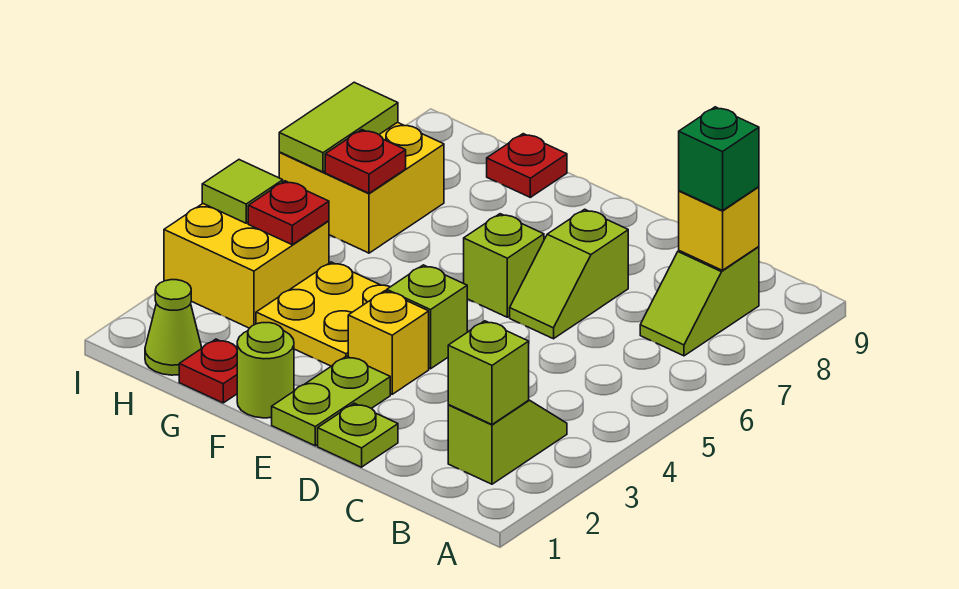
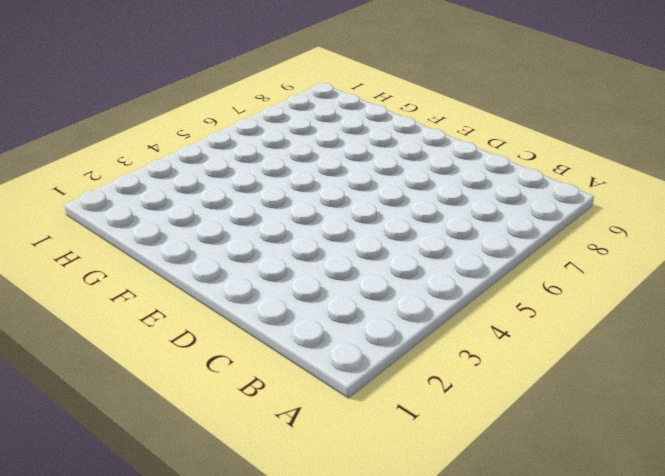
none -> lime 1x2 slope [448,400,567,484]
none -> lime 1x2 slope [640,247,759,356]
none -> lime 1x1 plate [318,403,398,467]

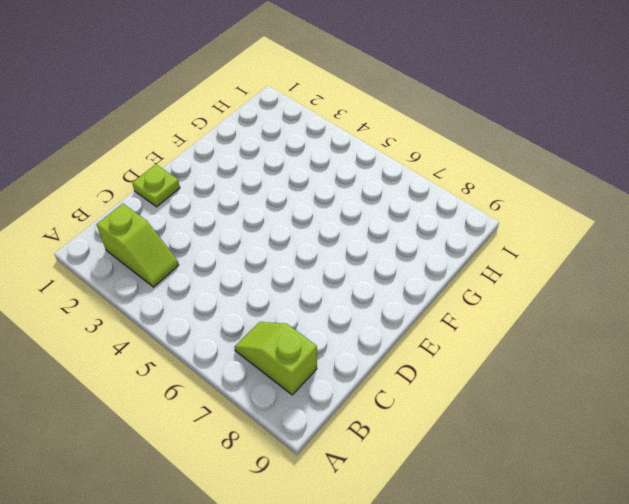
none -> lime 1x2 slope [510,209,628,339]
none -> lime 1x2 plate [272,356,390,446]
none -> yellow 1x1 brick [348,291,429,394]

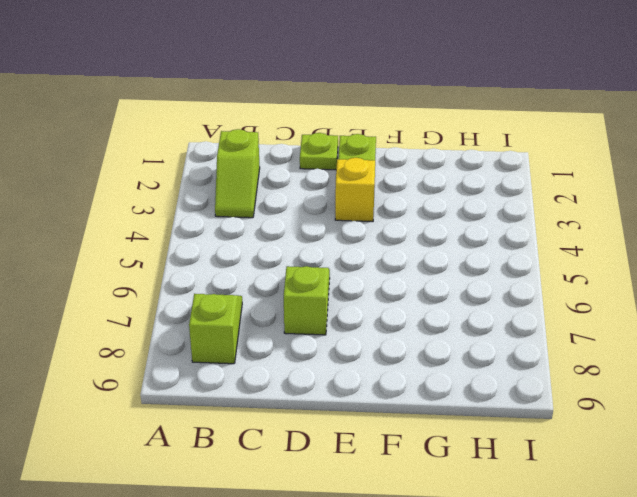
none -> lime 1x1 brick [387,265,467,369]
none -> lime 1x1 brick [464,214,544,317]
none -> lime 1x1 round brick [237,323,294,418]

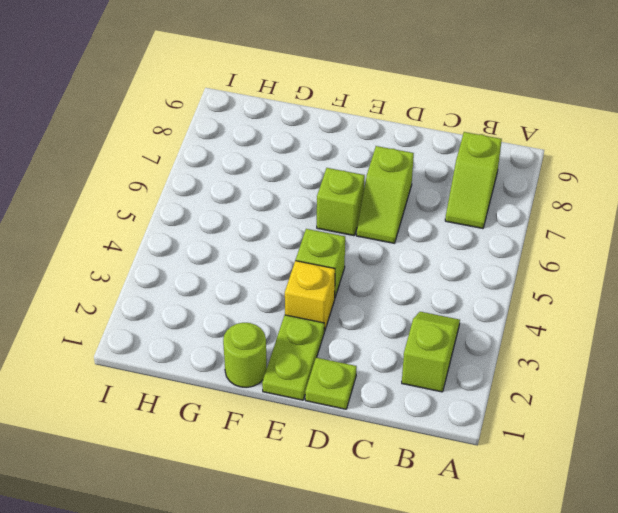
none -> yellow 2x2 plate [256,262,390,366]
none -> red 1x1 plate [179,339,237,403]
none -> red 1x1 plate [487,134,567,197]

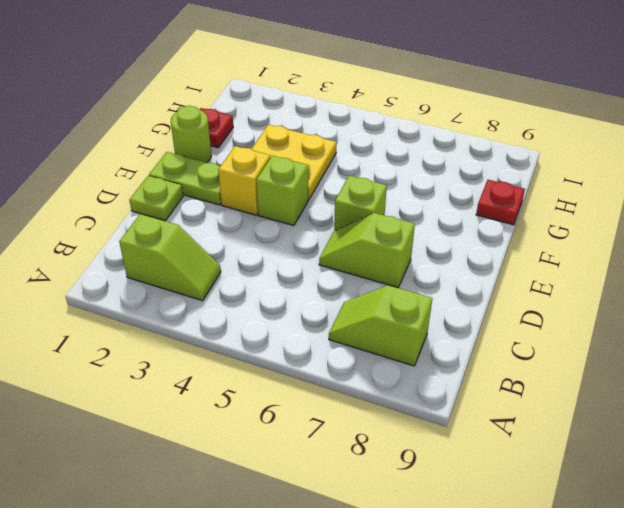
none -> lime 1x1 cone [145,280,202,375]
none -> yellow 2x2 brick [164,204,329,328]
none -> yellow 2x2 brick [279,122,444,253]

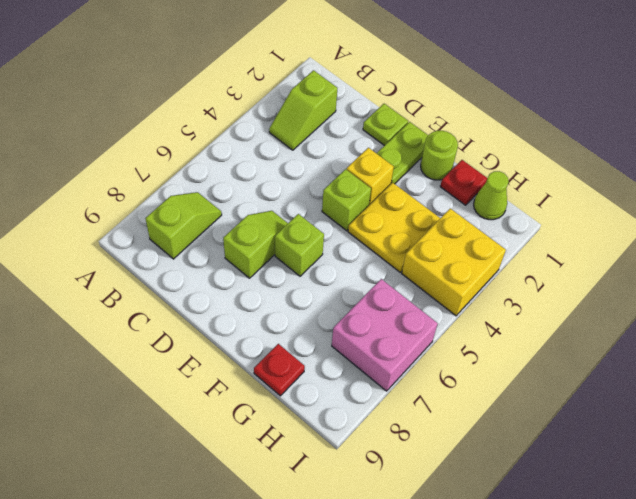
pink 2x2 brick [332,279,438,391] -> yellow 2x2 brick [279,122,444,253]
none -> lime 1x1 brick [448,321,529,424]
none -> yellow 1x1 brick [679,187,759,270]
none -> red 1x1 plate [248,181,329,245]

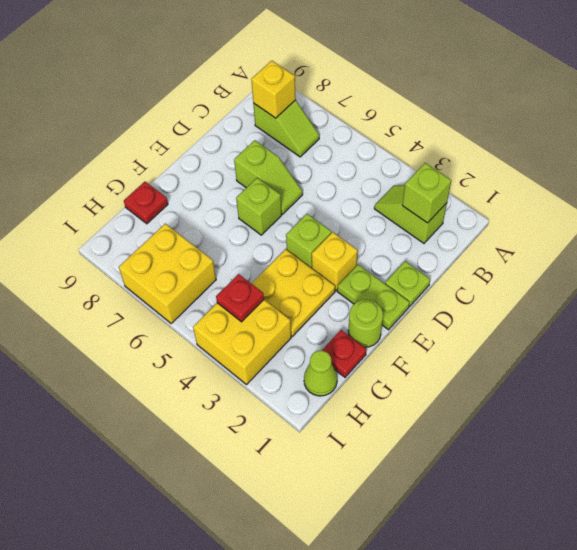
none -> red 1x1 plate [325,130,406,193]
none -> lime 1x1 tile [202,160,283,223]
none -> lime 1x2 tile [279,82,398,172]

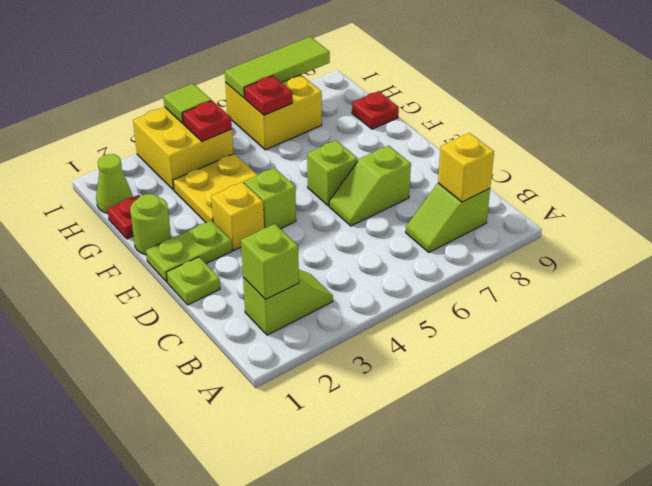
lime 1x3 tile [225,37,330,98] -> lime 1x2 tile [279,82,398,172]
none -> green 1x1 brick [679,107,759,211]

